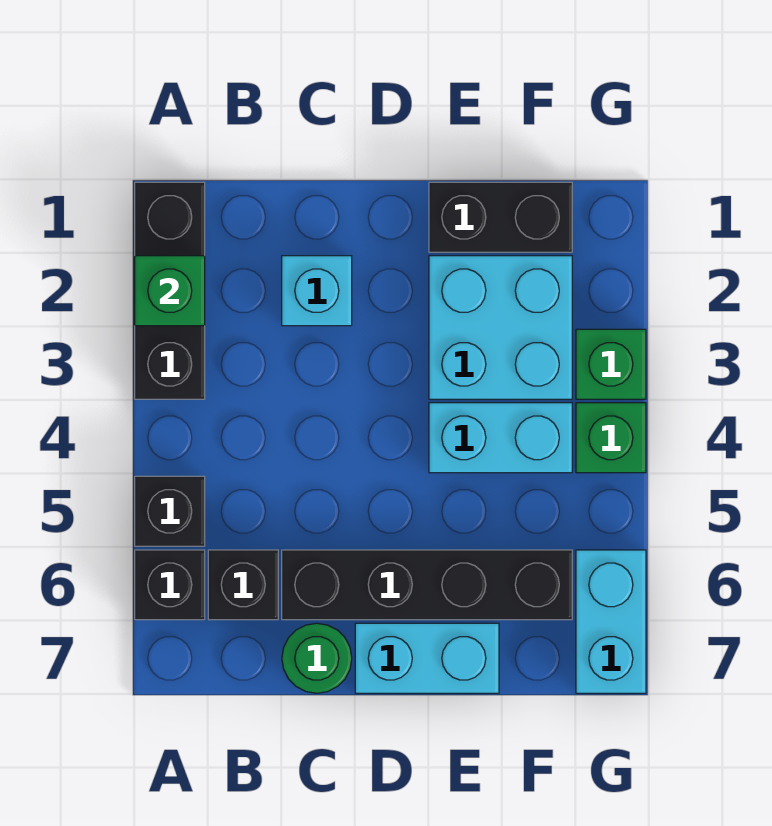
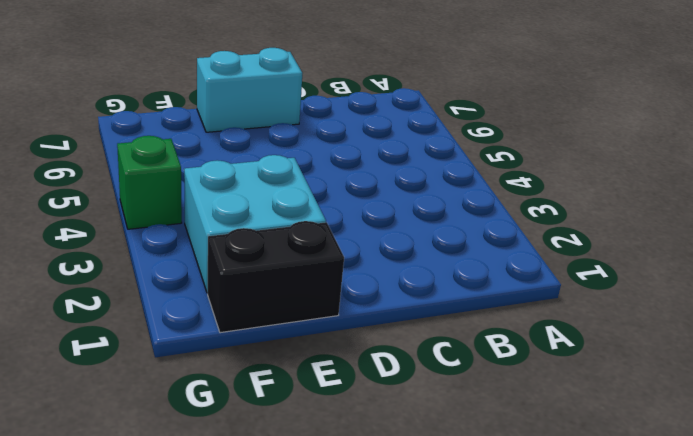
none -> black 1x3 brick [135,182,205,399]
none -> black 1x1 brick [135,476,205,546]
none -> black 1x1 brick [135,550,205,620]

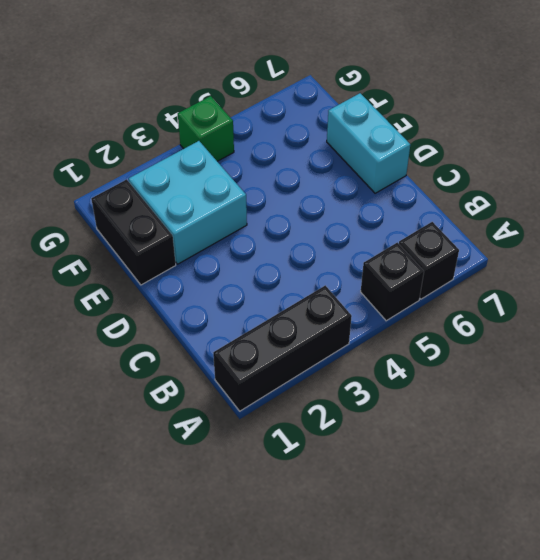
none -> black 1x1 brick [208,550,278,620]
none -> cyan 1x1 brick [282,256,352,326]
none -> black 1x4 brick [282,550,572,620]

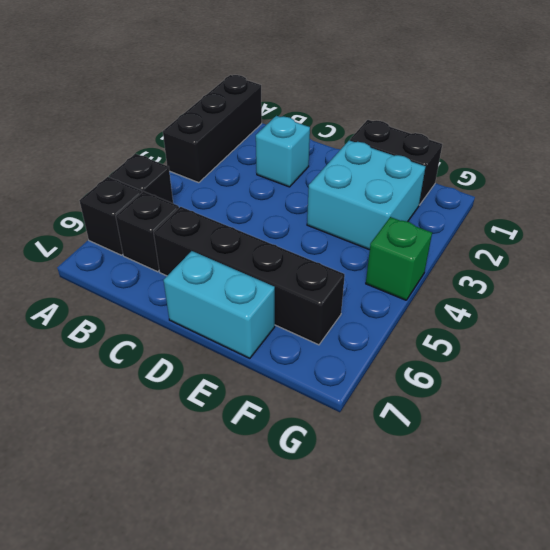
none -> green 1x1 round brick [282,623,352,693]
none -> cyan 1x2 brick [429,403,572,473]
none -> green 1x1 brick [576,329,646,399]

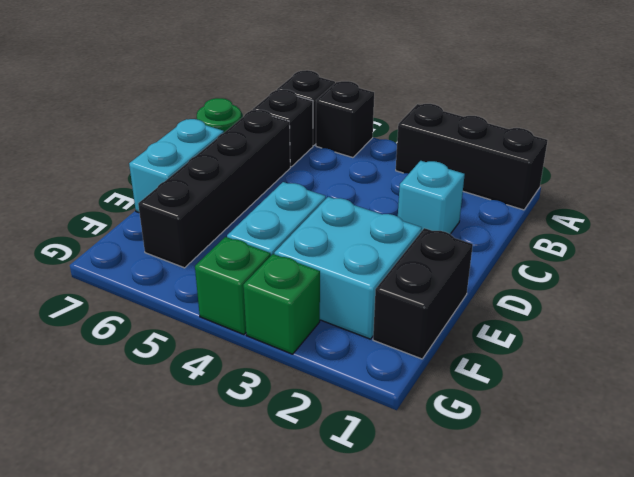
none -> cyan 1x2 brick [576,550,646,693]
none -> green 1x1 brick [135,256,205,326]

